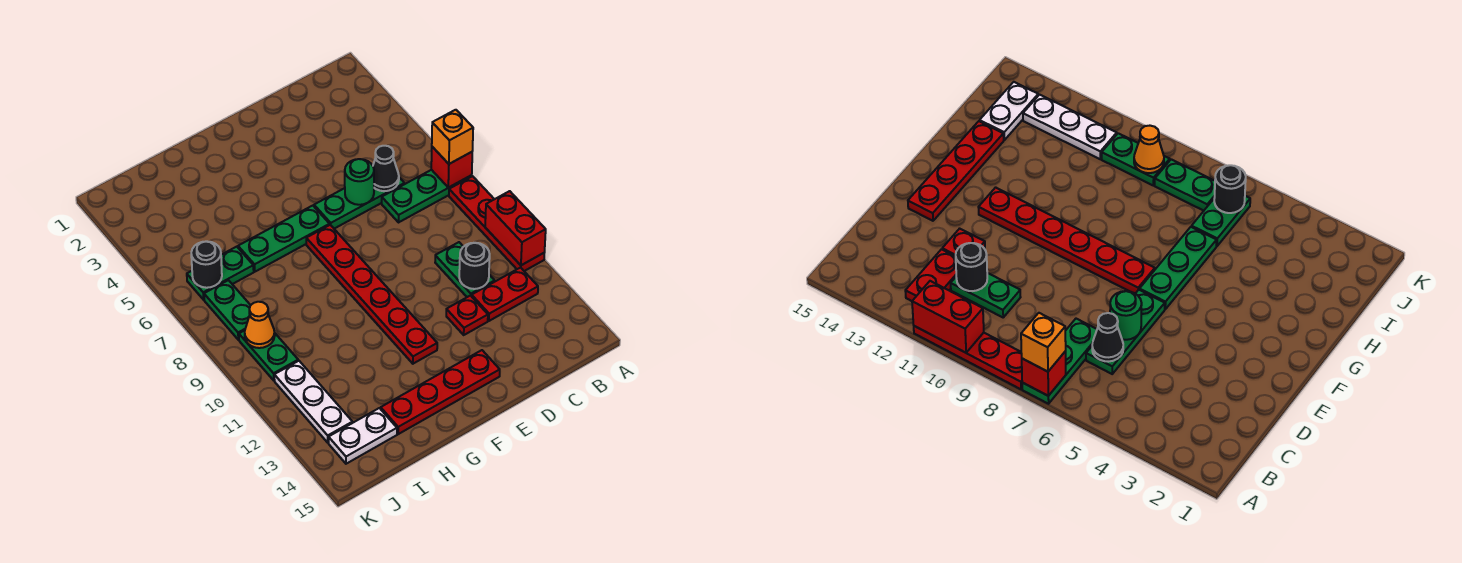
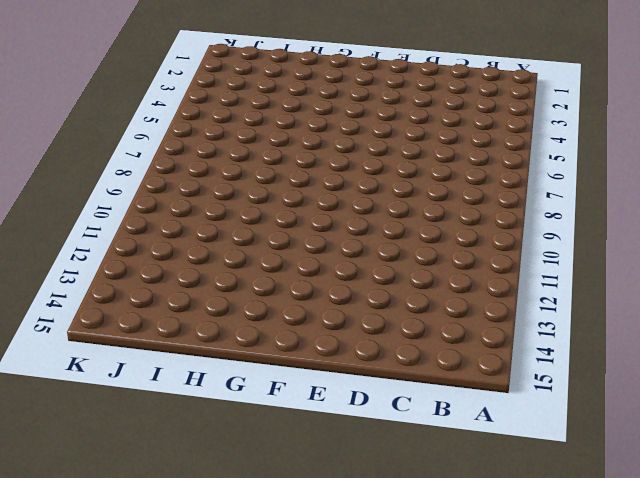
none -> green 1x3 plate [382,170,472,222]
none -> red 1x4 plate [449,176,544,271]
none -> red 1x2 plate [472,267,538,321]

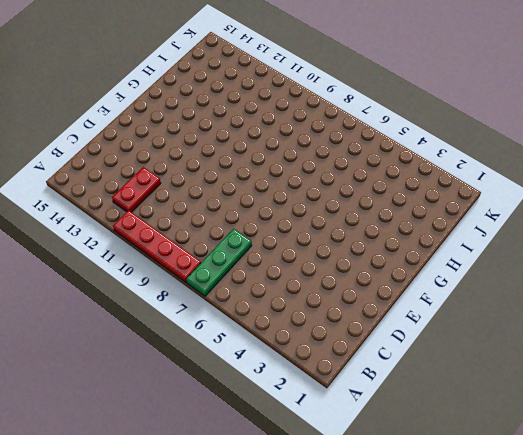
none -> green 1x3 plate [314,178,405,229]
none -> green 1x2 plate [435,242,495,297]
none -> red 1x1 plate [446,295,488,335]

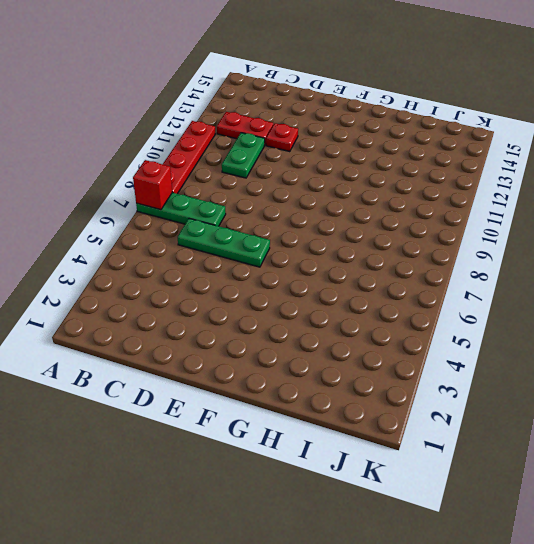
none -> red 1x4 plate [381,350,500,434]
none -> green 1x3 plate [238,206,330,272]
none -> red 1x6 plate [306,225,437,364]

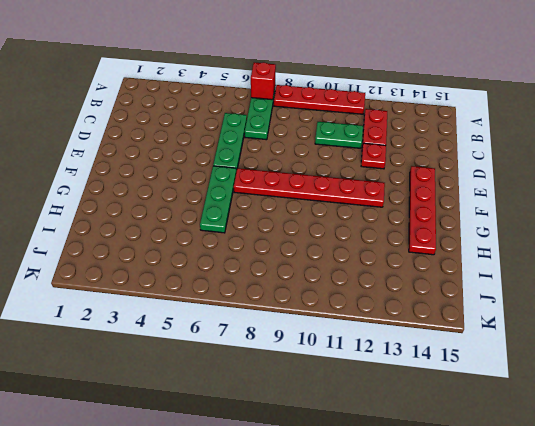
none -> green 1x2 plate [187,247,254,300]
none -> white 1x2 plate [329,408,397,464]
none -> green 1x2 plate [204,280,251,340]

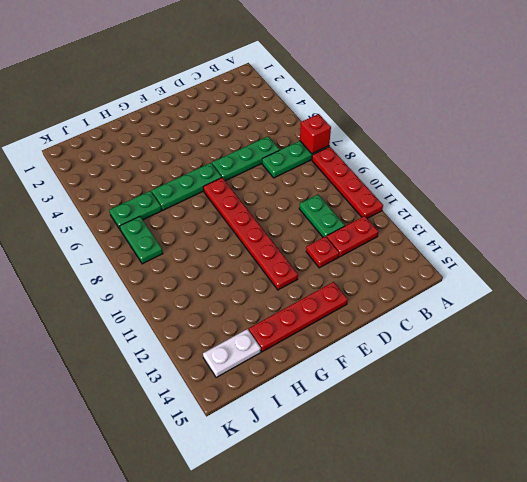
none -> green 1x2 plate [239,331,298,380]
none -> white 1x3 plate [274,361,353,443]
none -> red 1x2 brick [485,191,546,265]

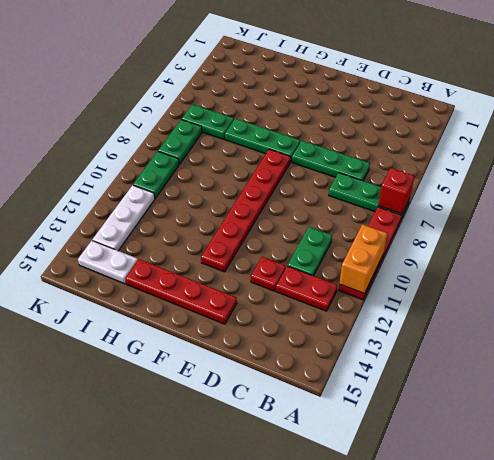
orange 1x2 brick [339,224,387,294] -> red 1x2 brick [485,191,546,265]
none -> black 1x1 cone [373,146,399,191]
none -> black 1x1 round brick [459,243,490,289]
none -> green 1x1 round brick [345,159,374,205]

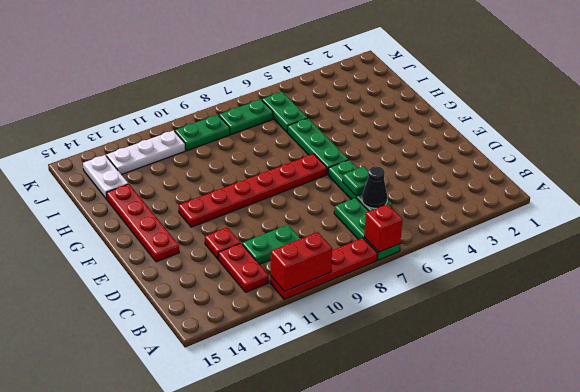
green 1x1 plate [343,166,369,196] -> green 1x1 round brick [345,159,374,205]
none -> black 1x1 round brick [459,243,490,289]
none -> black 1x1 round brick [191,241,222,288]
none -> orange 1x1 cone [245,302,275,348]

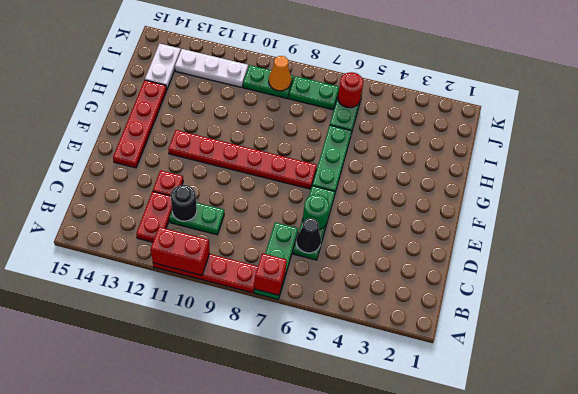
red 1x1 round brick [338,72,363,108] -> black 1x1 round brick [191,241,222,288]
none -> orange 1x1 brick [432,110,473,164]

